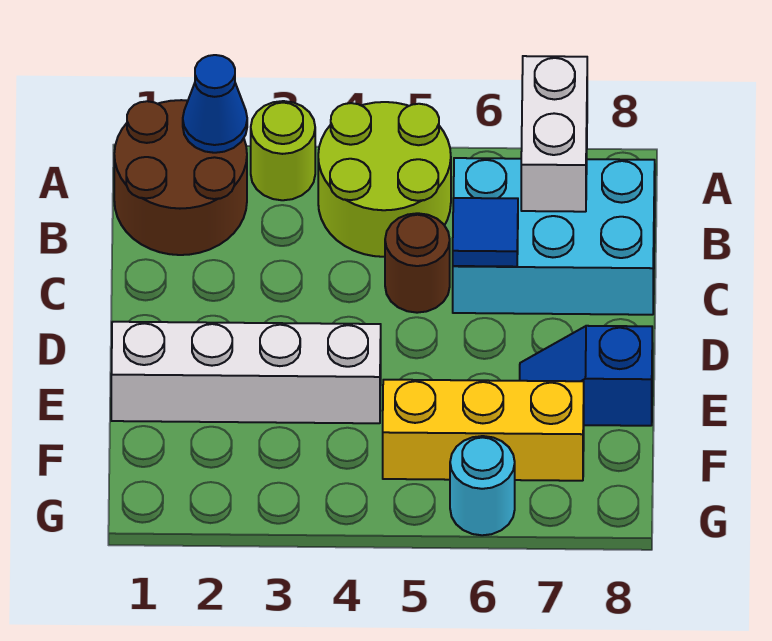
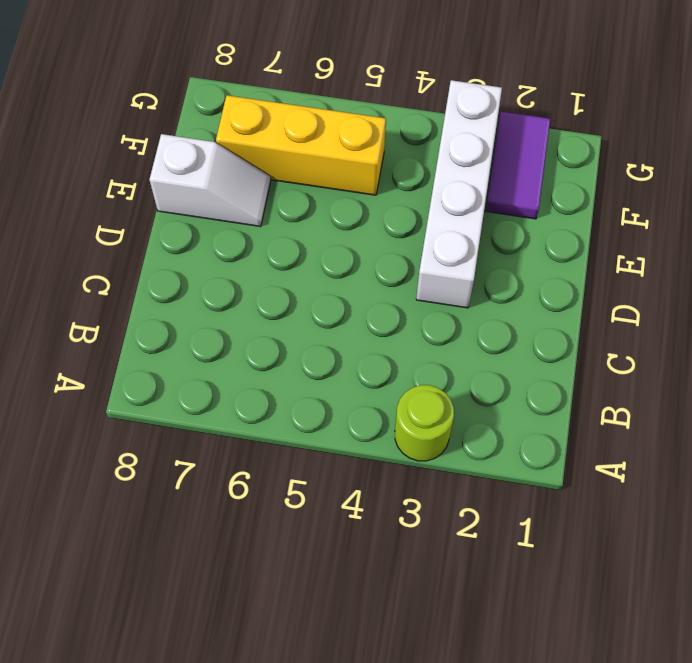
white 1x4 brick [416,80,502,308] -> white 1x4 brick turned to [111,322,381,423]
white 1x2 slope [149,134,271,227] -> blue 1x2 slope [520,326,652,426]
purple 1x2 tile [485,112,550,219] -> none
none -> brown 2x2 round brick [114,100,247,255]
none -> lime 2x2 round brick [318,102,451,257]
none -> cyan 2x3 brick [453,158,655,315]

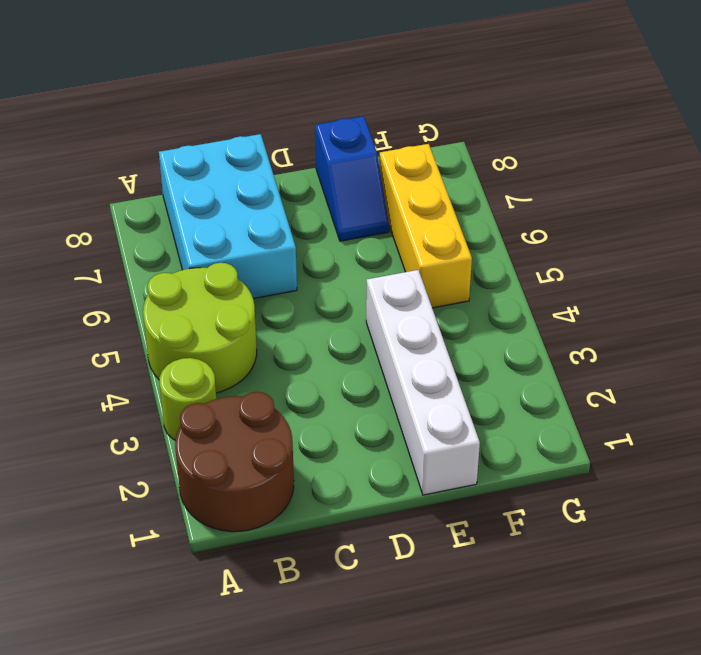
none -> brown 1x1 round brick [385,213,450,313]
none -> cyan 1x1 round brick [450,436,515,535]
none -> blue 1x1 cone [183,55,247,153]

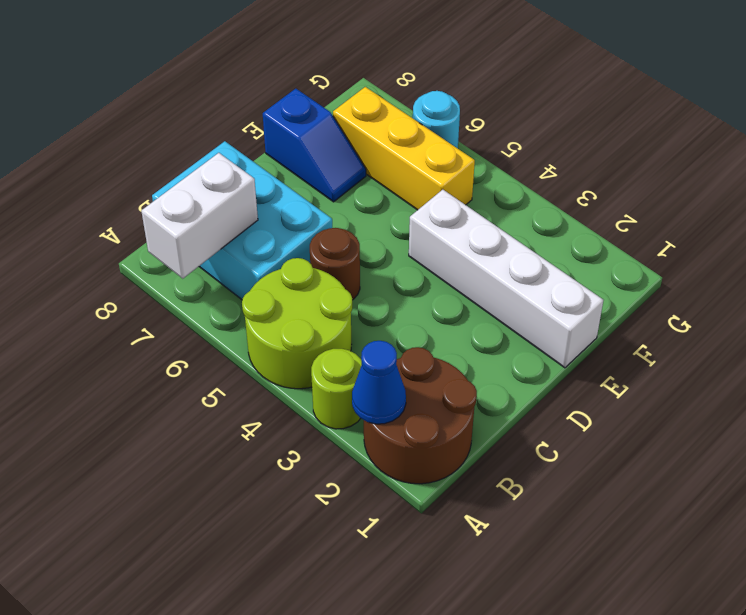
none -> blue 1x1 tile [453,198,518,267]

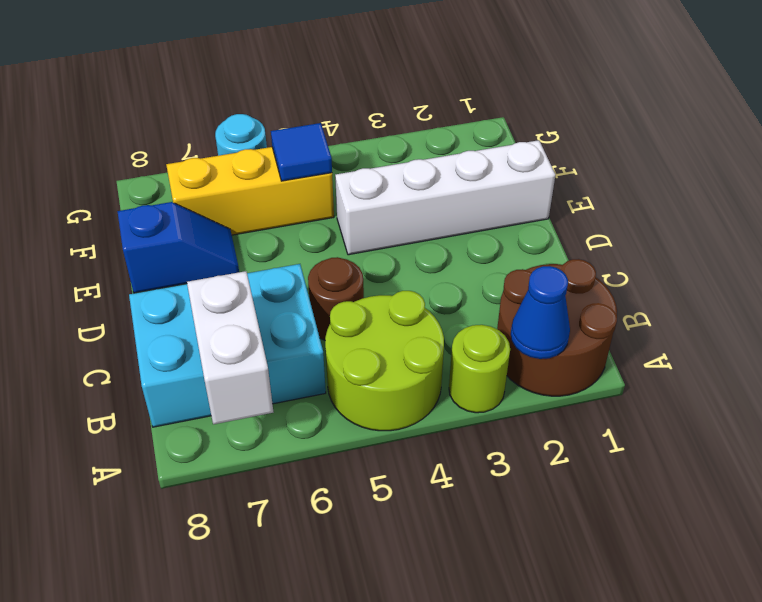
blue 1x1 tile [271,123,332,181] -> blue 1x1 tile moved to [453,198,518,267]

